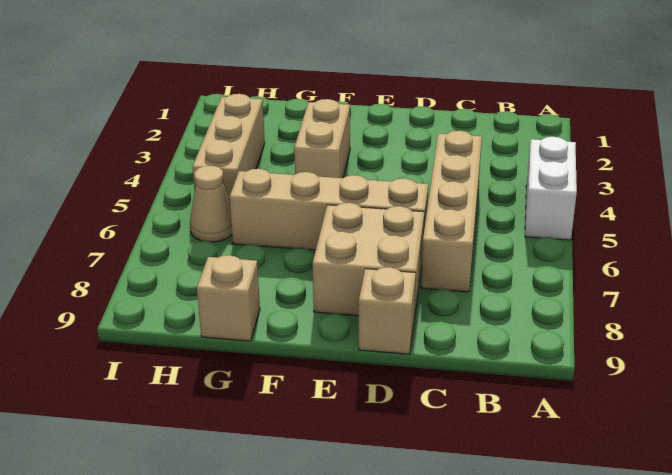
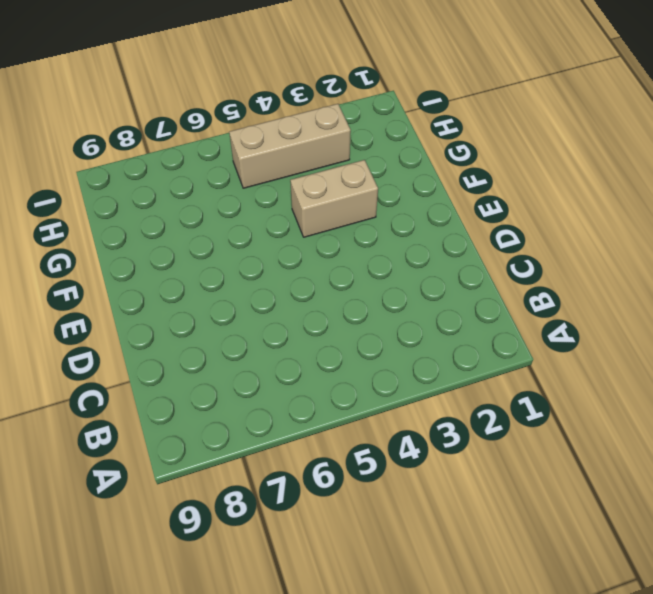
none -> white 1x2 brick [525,137,577,240]
none -> tan 1x4 brick [421,131,482,292]

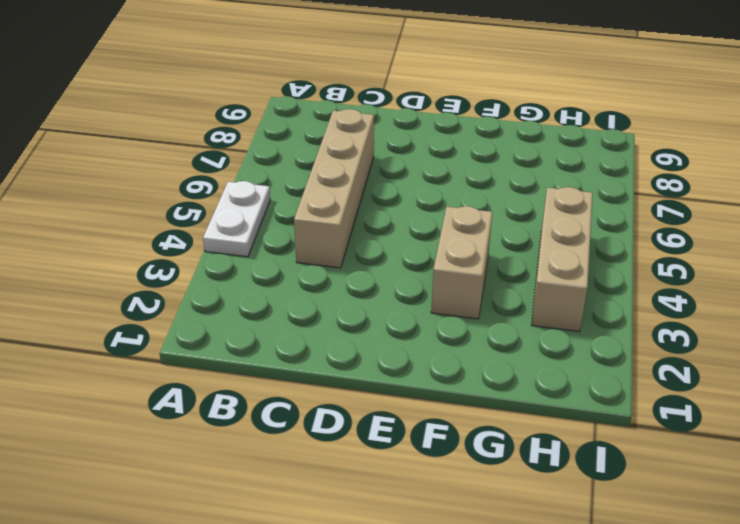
white 1x2 plate [203,181,270,257] -> white 1x2 brick [525,137,577,240]
none -> tan 1x4 brick [230,169,428,250]
none -> tan 2x2 brick [313,203,424,318]

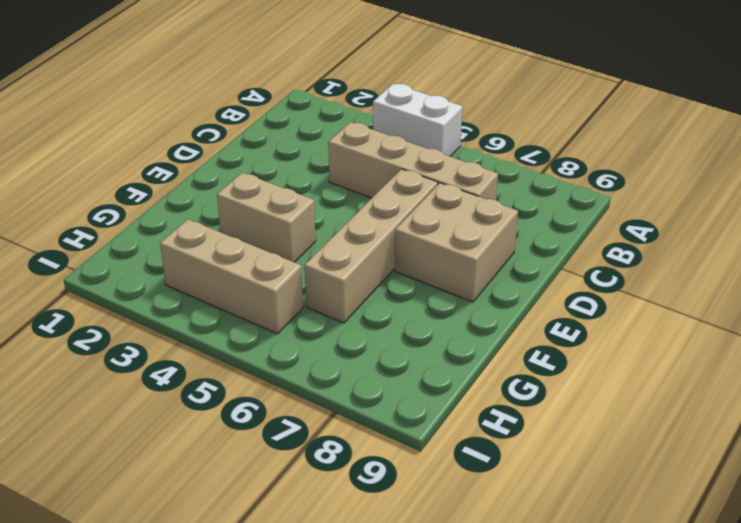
none -> tan 1x1 brick [359,267,416,354]
none -> tan 1x1 brick [197,255,260,341]

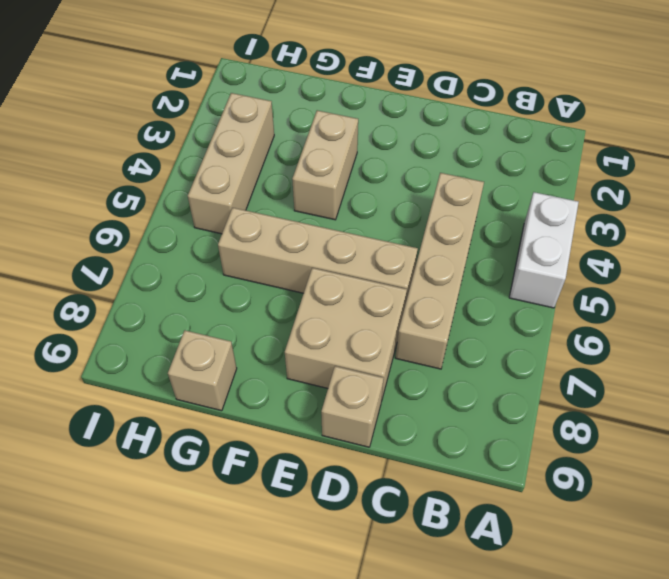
none -> tan 1x1 cone [190,165,232,242]

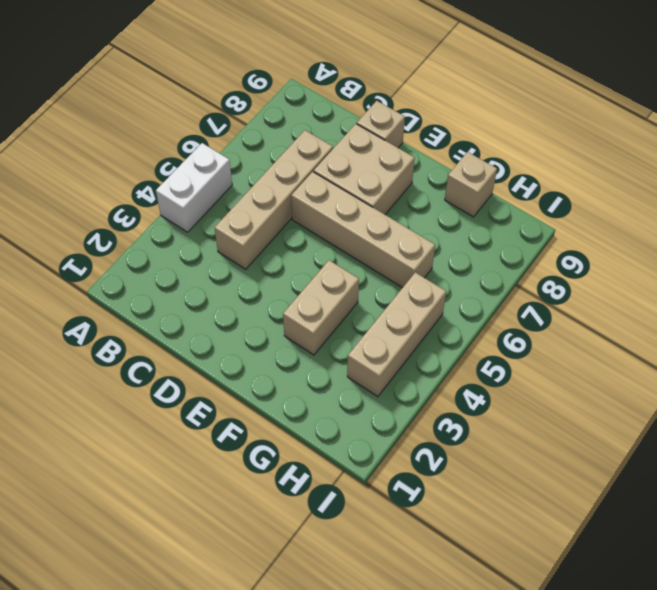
none -> tan 1x1 cone [190,165,232,242]

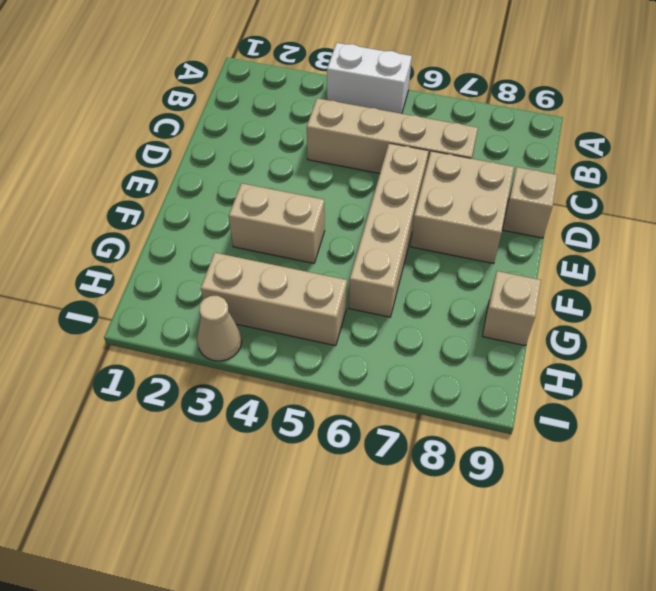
tan 1x1 cone [197,296,242,361] -> tan 1x1 cone moved to [190,165,232,242]

